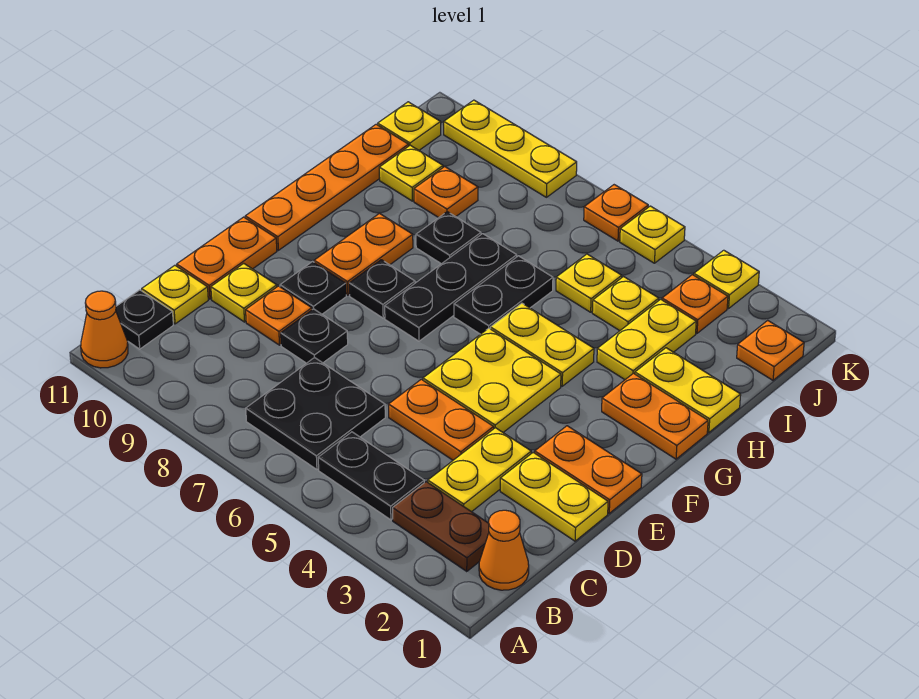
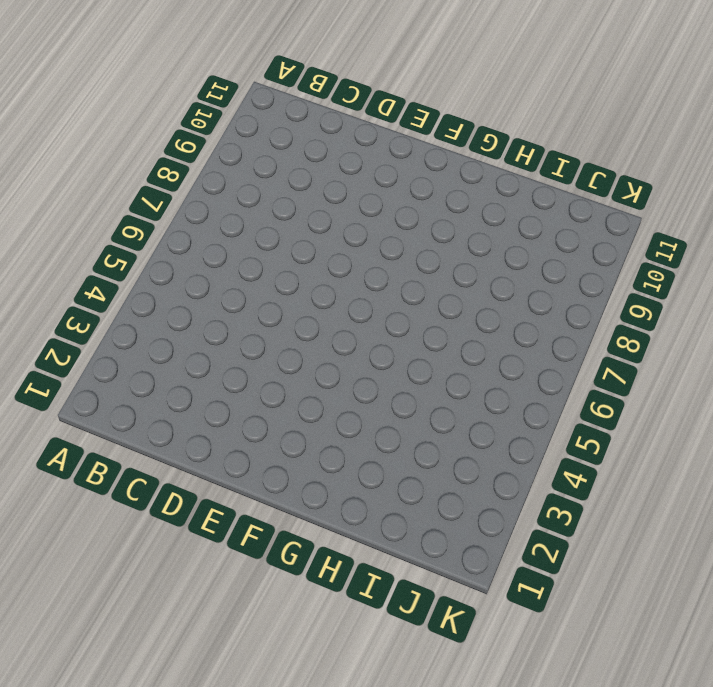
none -> orange 1x1 cone [81,291,128,368]
none -> orange 1x1 cone [479,510,529,590]
none -> brown 1x2 plate [393,482,489,571]
none -> black 1x2 plate [318,432,424,520]

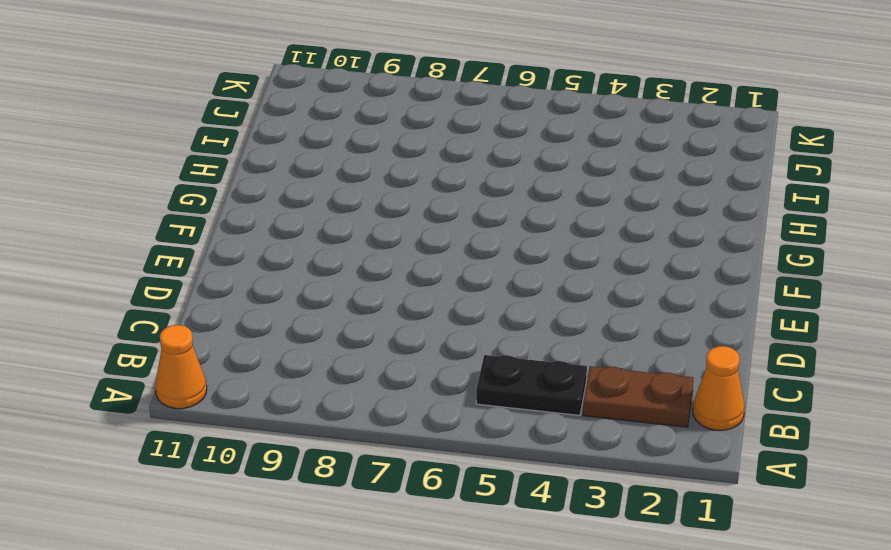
none -> black 2x2 plate [246,357,385,469]
none -> black 1x1 plate [116,290,173,349]
none -> yellow 1x2 plate [428,428,531,512]
none -> yellow 1x1 plate [142,265,208,324]

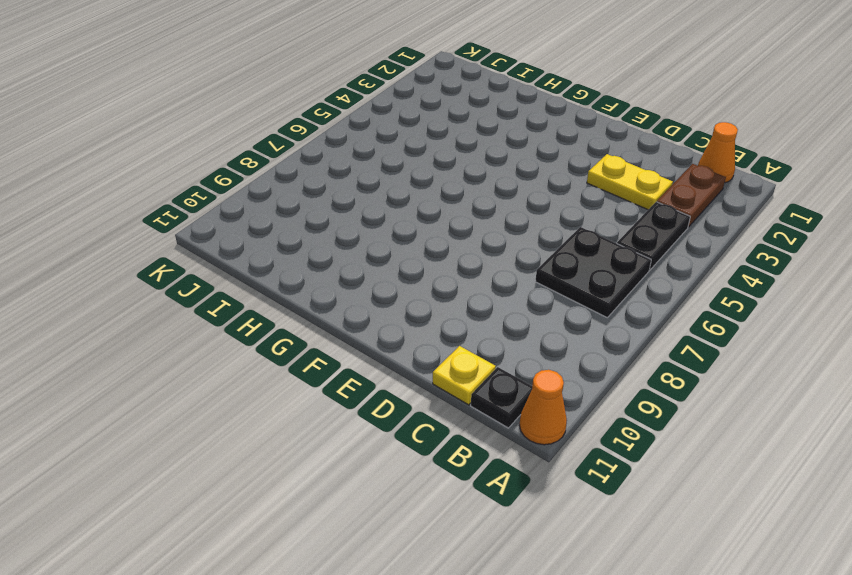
none -> yellow 1x2 plate [500,453,608,541]
none -> orange 1x2 plate [388,379,494,460]
none -> black 1x1 plate [281,309,348,363]
none -> orange 1x1 plate [246,286,312,345]

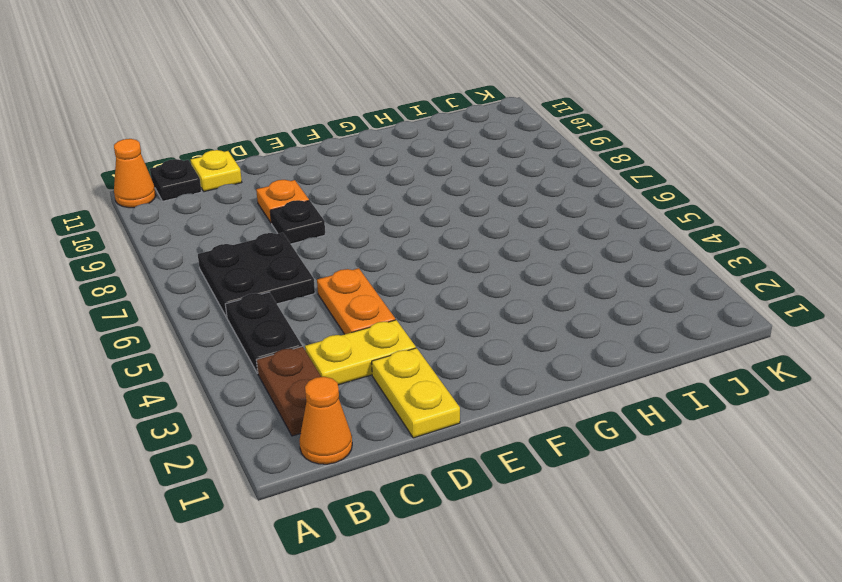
none -> yellow 1x1 plate [211,263,277,322]
none -> orange 1x2 plate [177,217,277,299]
none -> orange 1x2 plate [535,426,642,513]
none -> yellow 2x2 plate [423,328,561,432]

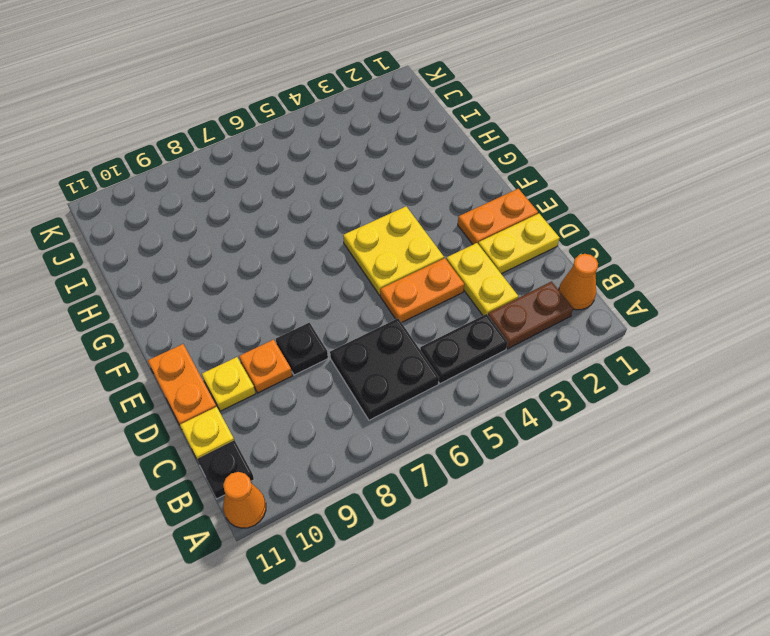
none -> black 1x1 plate [280,262,346,314]
none -> black 1x3 plate [385,234,517,341]
none -> black 1x1 plate [349,260,415,318]
none -> orange 1x2 plate [314,214,413,295]

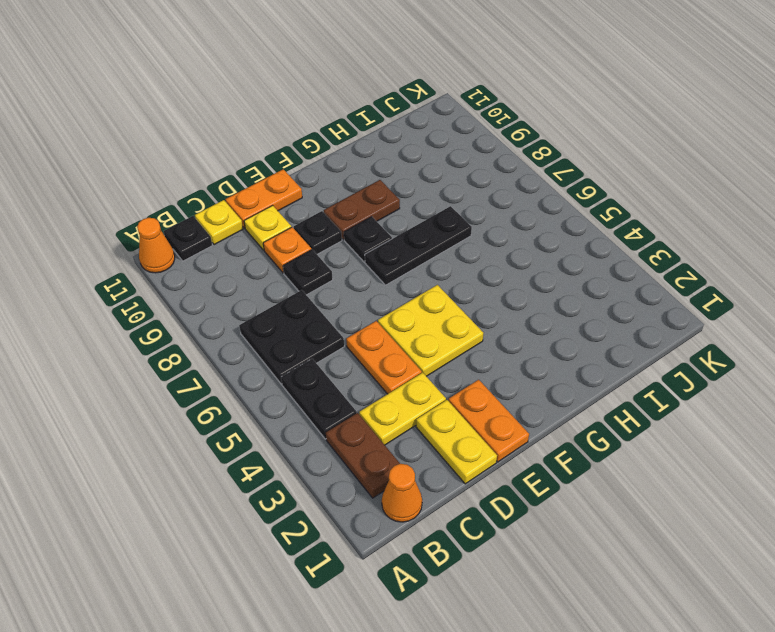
brown 1x2 plate [324,180,400,240] -> orange 1x2 plate [314,214,413,295]
none -> orange 1x4 plate [245,124,409,250]
none -> orange 1x2 plate [602,373,708,459]
none -> yellow 1x2 plate [490,303,594,386]
none -> black 1x2 plate [454,256,553,334]

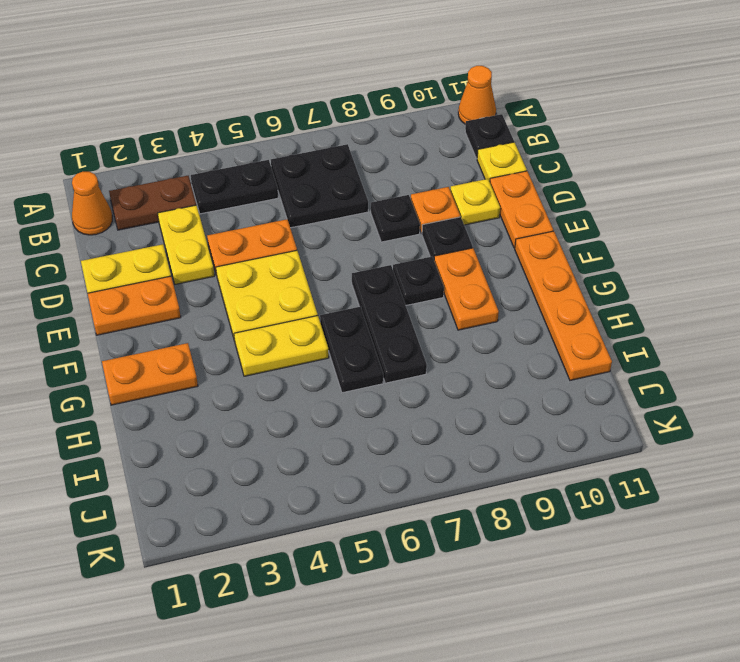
none -> yellow 1x2 plate [635,348,741,433]
none -> yellow 1x2 plate [597,299,696,380]
none -> black 1x1 plate [416,212,481,264]
none -> yellow 1x1 plate [592,277,659,331]

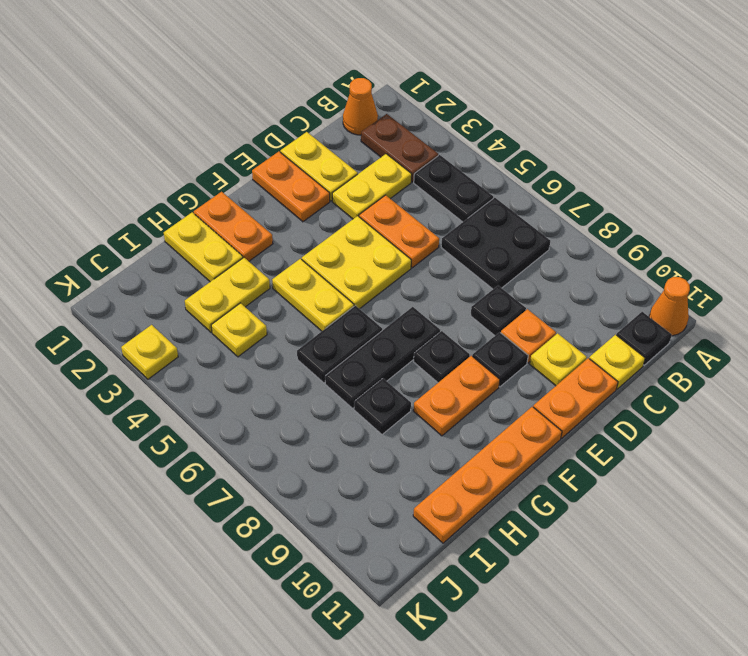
none -> yellow 1x1 plate [556,254,622,312]
none -> orange 1x1 plate [414,167,478,218]
none -> yellow 1x1 plate [379,145,443,201]
none -> orange 1x1 plate [737,320,804,380]

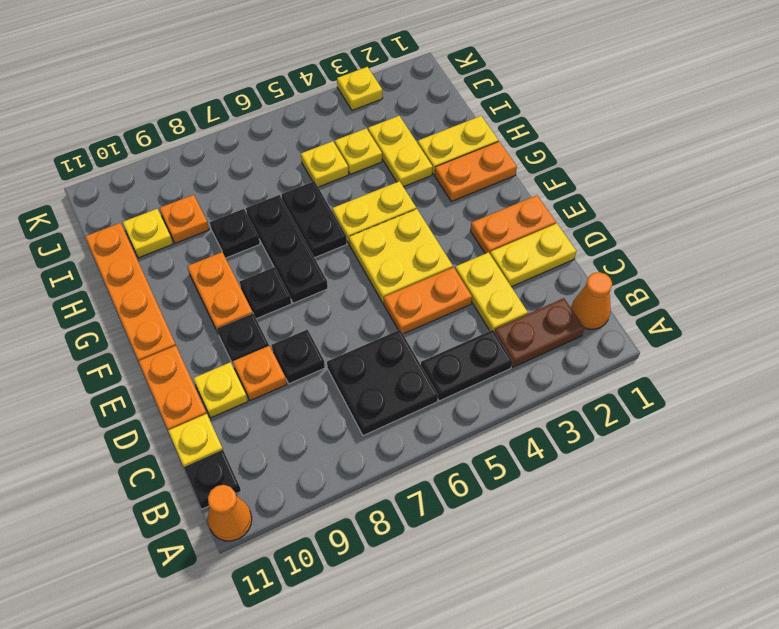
none -> orange 1x1 plate [737,320,804,380]
none -> orange 1x1 plate [662,275,728,333]
none -> yellow 1x1 plate [378,102,441,150]
none -> yellow 1x1 plate [620,206,685,263]

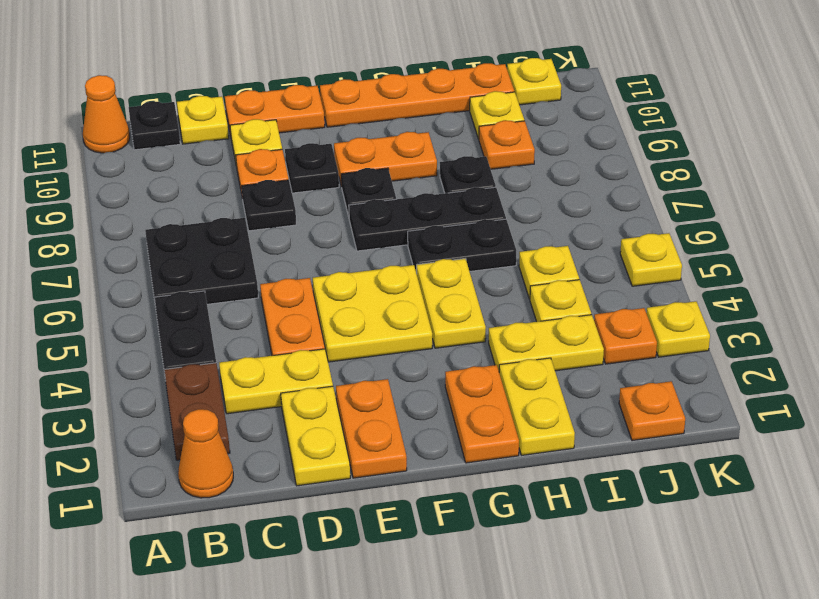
none -> orange 1x1 plate [584,185,648,241]
none -> yellow 1x3 plate [444,100,577,197]

